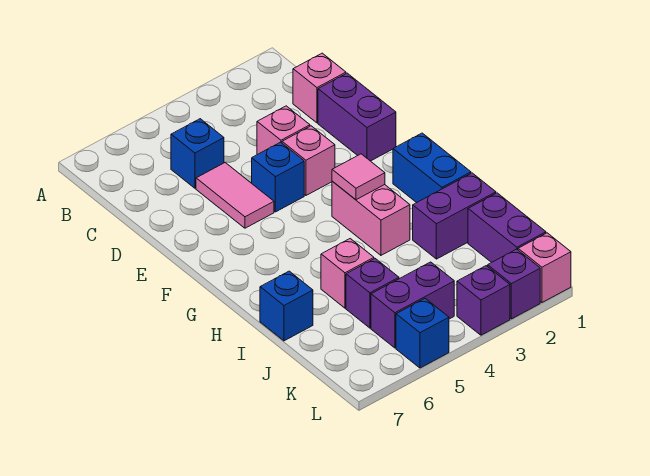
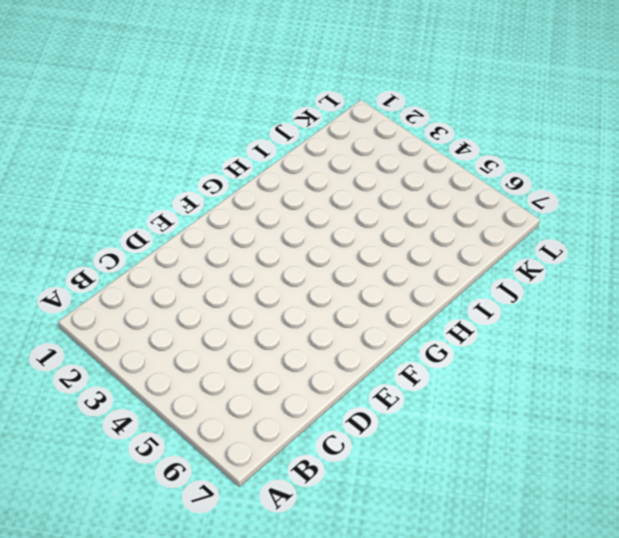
none -> pink 1x1 brick [293,53,346,123]
none -> blue 1x1 brick [171,119,224,188]
none -> purple 1x2 brick [318,73,396,161]

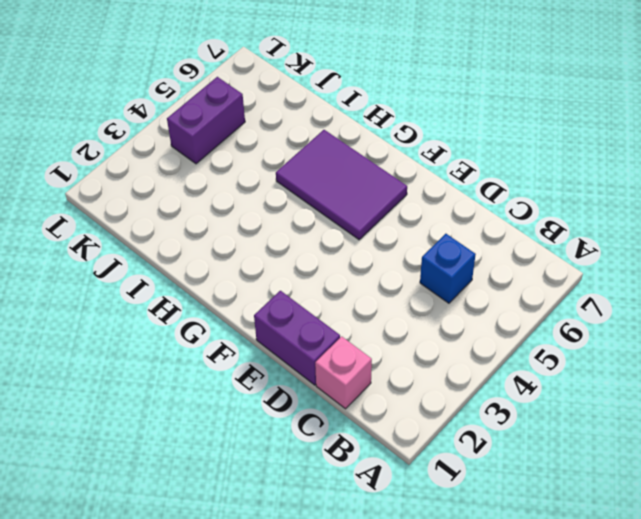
purple 2x3 tile [276,130,407,240] -> none
none -> pink 1x1 brick [257,106,310,155]
none -> pink 1x2 tile [196,163,274,228]
none -> pink 1x1 brick [282,126,335,195]

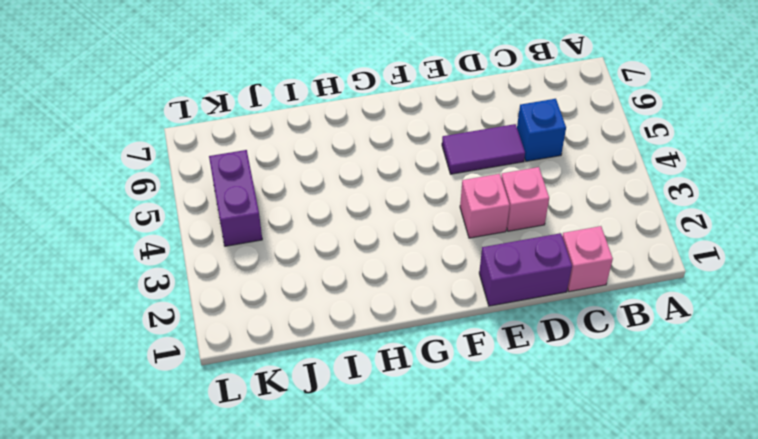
purple 1x2 tile [442,124,525,174] -> pink 1x2 tile [196,163,274,228]
none -> blue 1x1 brick [252,142,304,212]
none -> blue 1x2 brick [393,133,471,203]
none -> pink 1x2 brick [332,181,410,255]

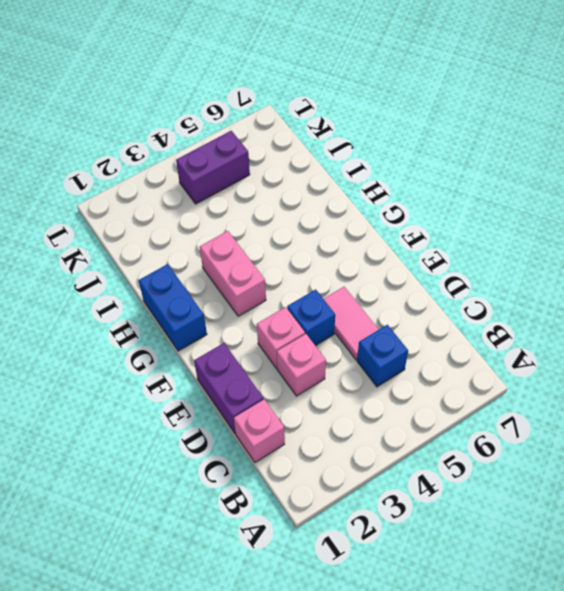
none -> purple 1x2 brick [413,173,496,259]
none -> pink 1x1 brick [321,239,374,308]
none -> blue 1x1 brick [260,271,313,341]

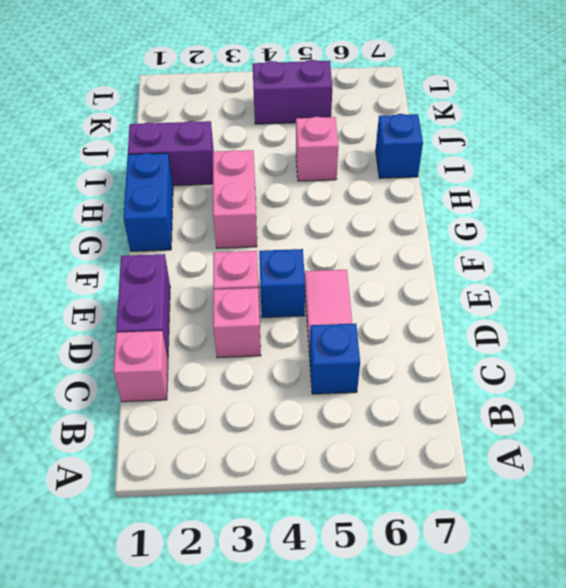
none -> purple 1x2 brick [468,193,546,262]
none -> purple 1x1 brick [346,259,399,328]
none -> pink 1x1 brick [518,233,571,302]

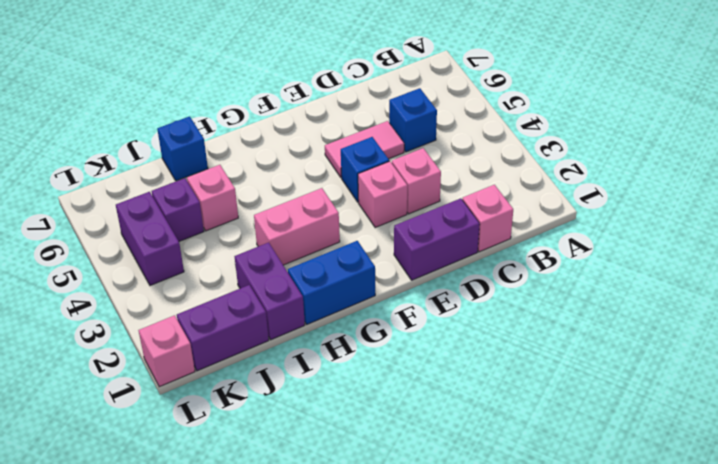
none -> purple 1x1 brick [488,249,540,319]
none -> purple 1x1 brick [457,266,510,335]
none -> blue 1x1 brick [396,298,449,368]

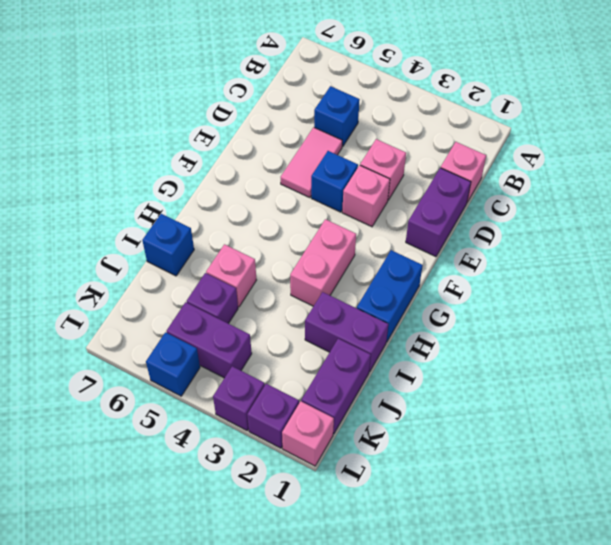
none -> pink 1x1 tile [332,154,385,200]

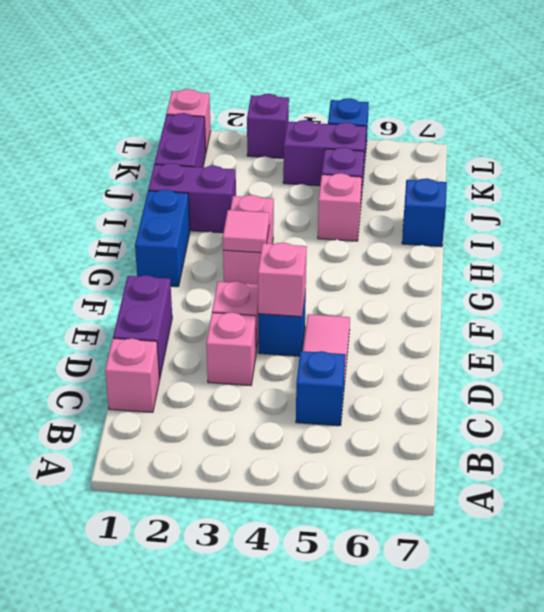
pink 1x1 brick [258,243,307,317] -> none
none -> purple 1x1 brick [488,249,540,319]

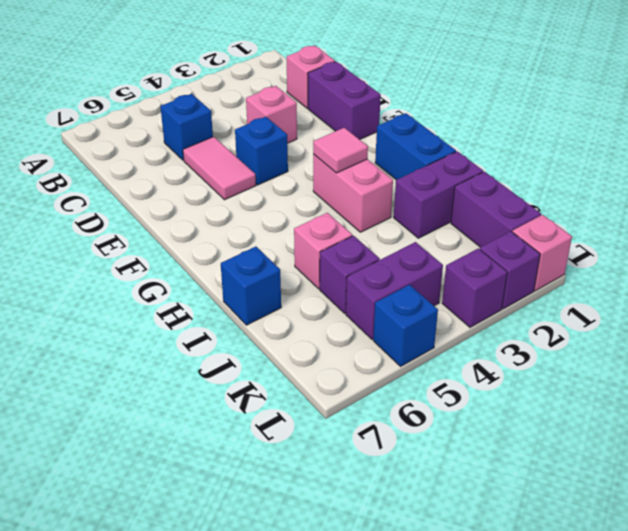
none -> pink 1x1 brick [282,126,335,195]

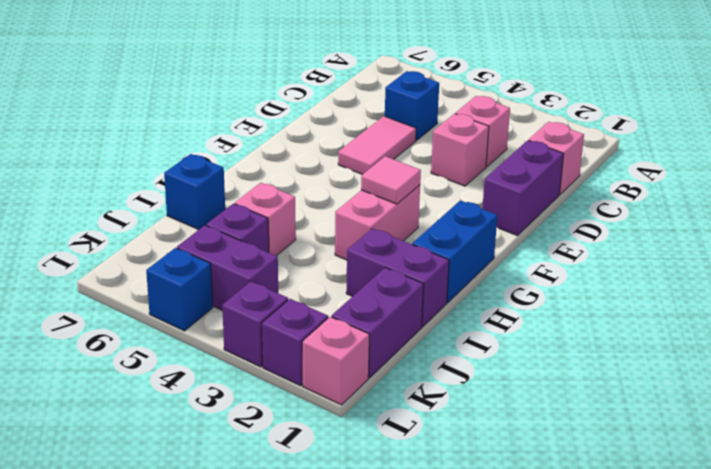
pink 1x1 brick [455,96,510,167] -> pink 1x1 brick moved to [282,126,335,195]
none -> blue 1x1 brick [252,142,304,212]

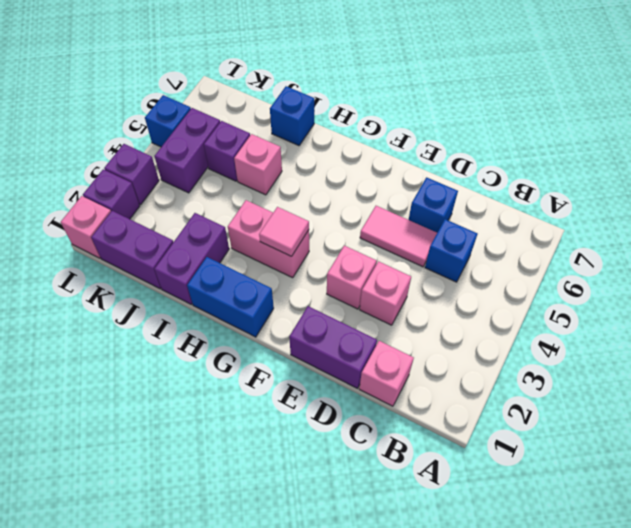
blue 1x1 brick [409,177,458,233] -> blue 1x1 brick moved to [252,142,304,212]

